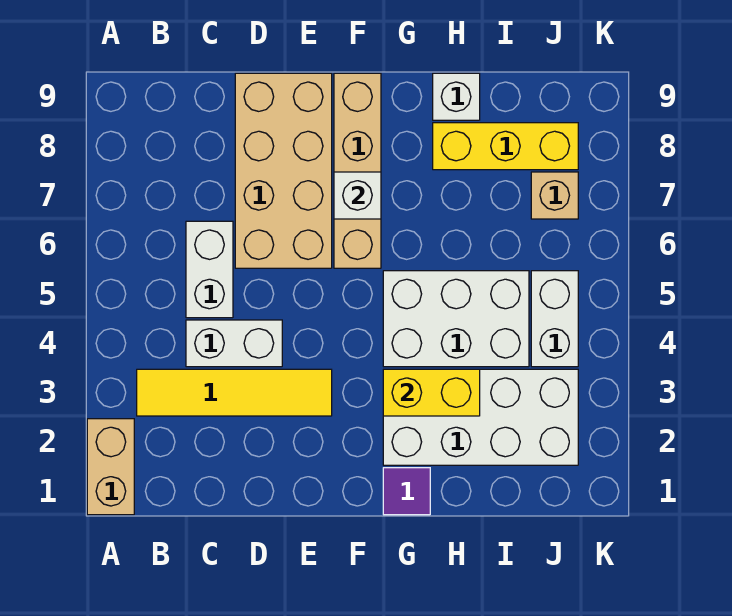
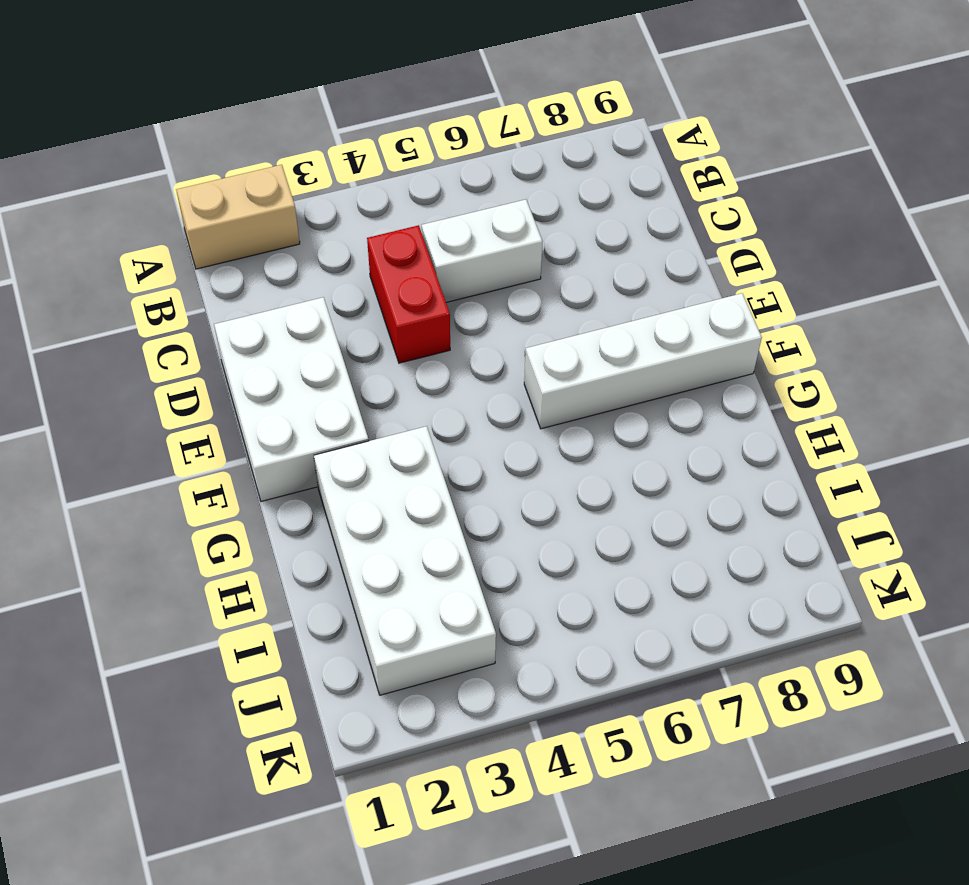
red 1x2 brick [367,225,450,363] -> white 1x2 brick [186,320,282,367]
white 2x3 brick [214,297,369,501] -> white 2x3 brick moved to [383,271,529,367]
white 1x4 brick [524,293,762,429] -> tan 1x4 brick [334,73,381,268]
none -> yellow 1x4 tile [137,369,332,416]
none -> tan 2x4 brick [235,73,332,268]
none -> purple 1x1 tile [383,468,430,515]

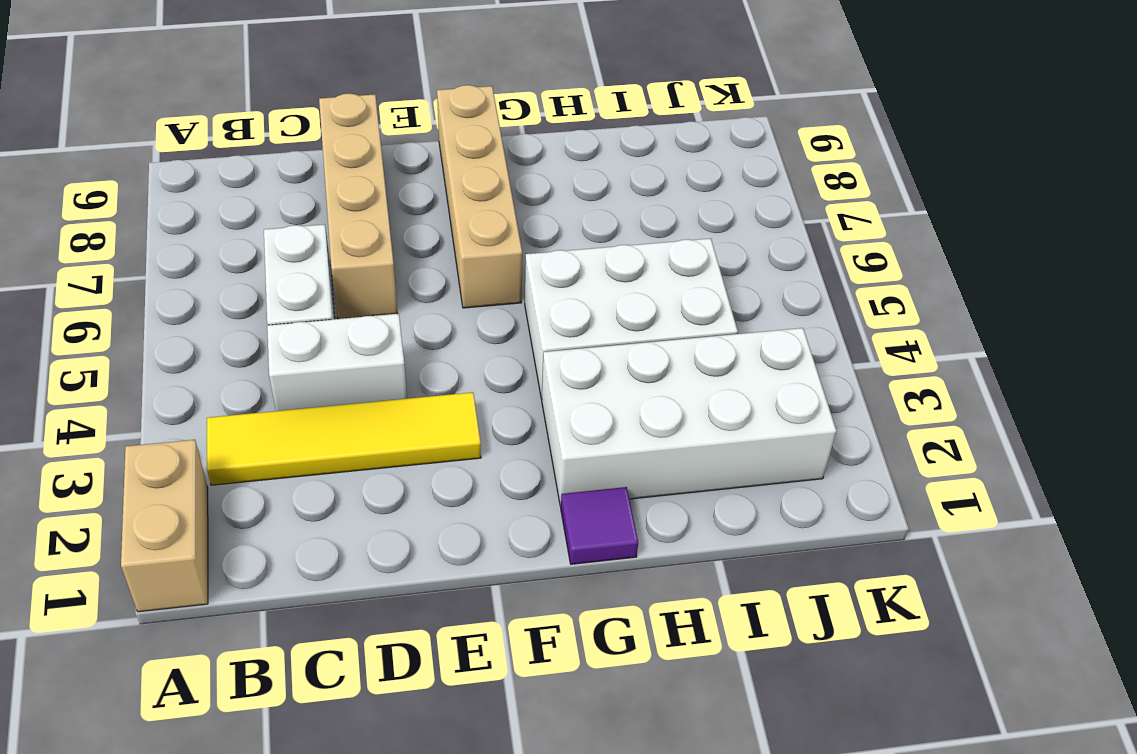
tan 1x4 brick [319,94,398,319] -> tan 2x4 brick [235,73,332,268]
none -> yellow 1x3 brick [433,123,578,170]
none -> white 1x1 brick [433,73,480,120]
none -> white 1x2 brick [531,271,578,367]

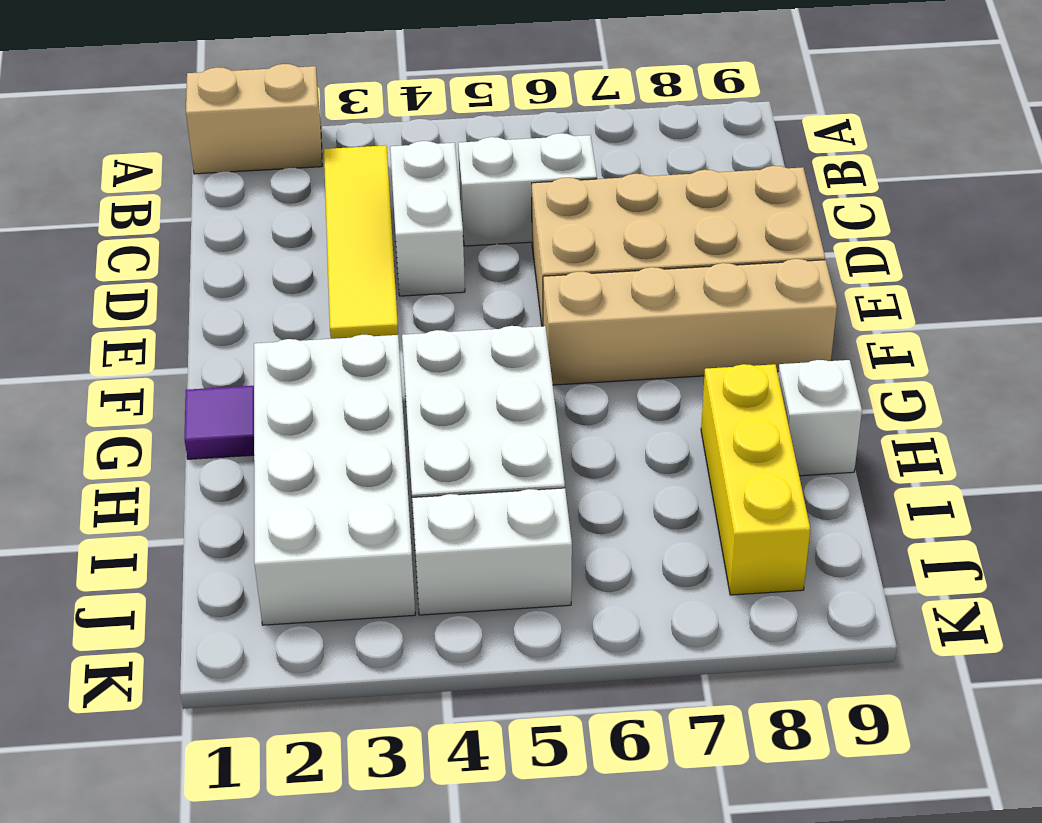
none -> tan 1x1 brick [531,172,578,219]
none -> white 1x1 brick [334,172,381,219]
none -> yellow 1x2 brick [383,369,480,416]

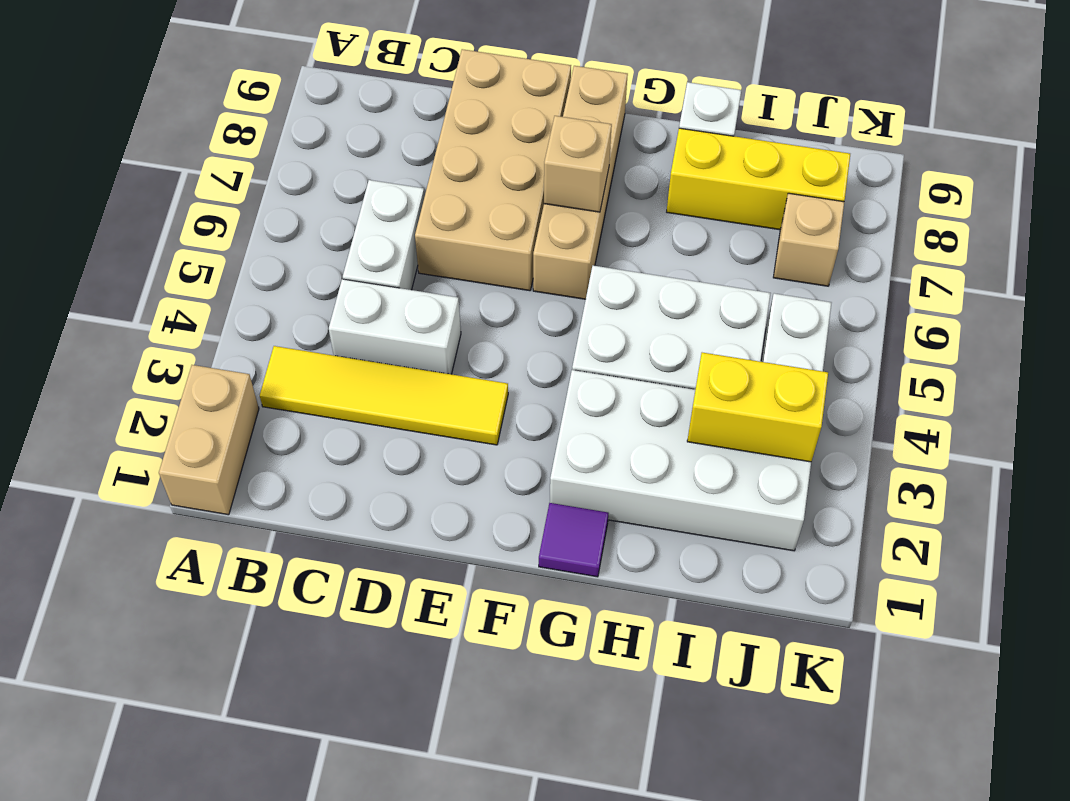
tan 1x1 brick [544,116,612,212] -> white 1x1 brick [334,172,381,219]
yellow 1x2 brick [687,353,828,462] -> yellow 1x2 brick moved to [383,369,480,416]

